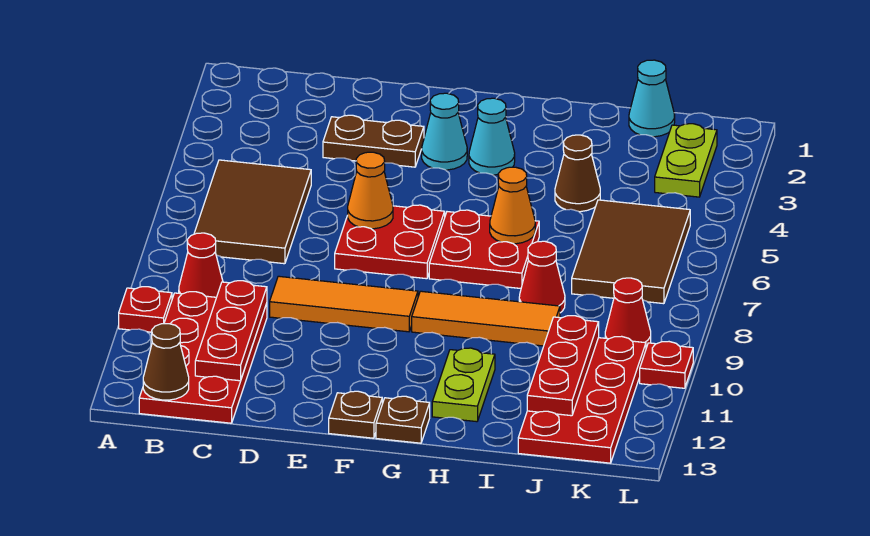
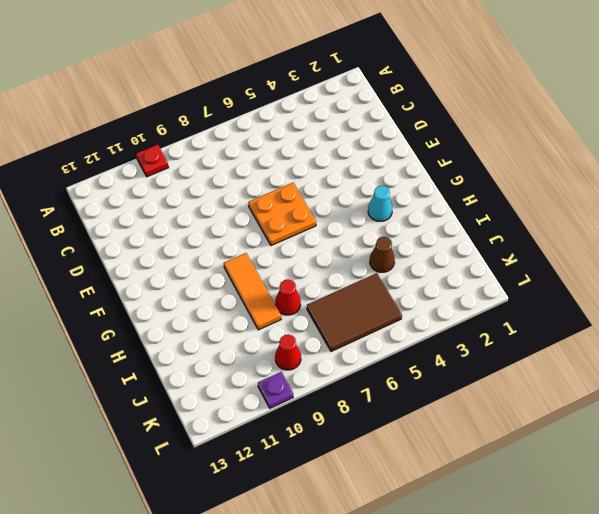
orange 2x2 plate [248,183,316,246] -> red 2x2 plate [335,205,445,279]
purple 1x1 plate [258,372,293,408] -> red 1x1 plate [640,342,693,388]
none -> brown 2x3 tile [194,160,311,264]
none -> red 1x1 cone [179,233,223,297]
none -> red 2x4 plate [139,292,267,423]

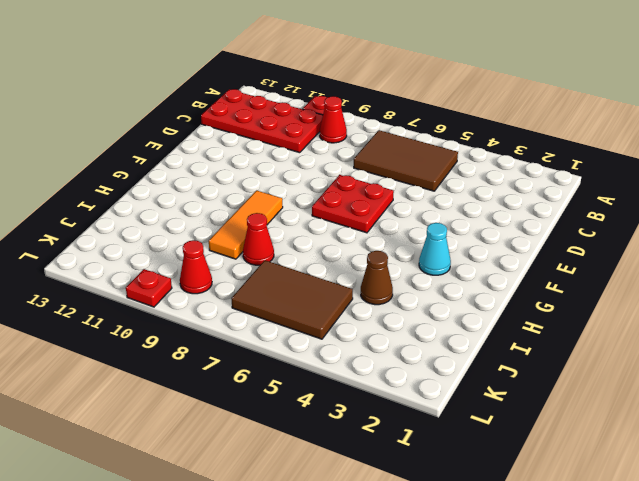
none -> brown 1x2 plate [323,115,424,167]
none -> orange 1x3 tile [270,276,418,332]
none -> cyan 1x1 cone [422,93,467,170]

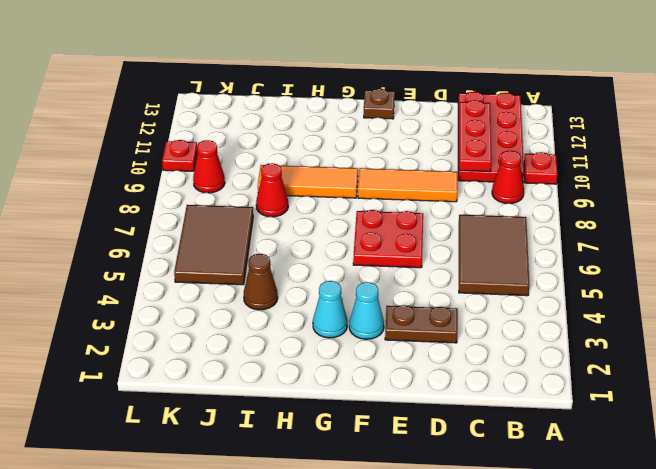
none -> red 2x2 plate [429,210,539,288]
none -> brown 1x1 plate [376,396,430,443]
none -> lime 1x2 plate [432,348,495,422]

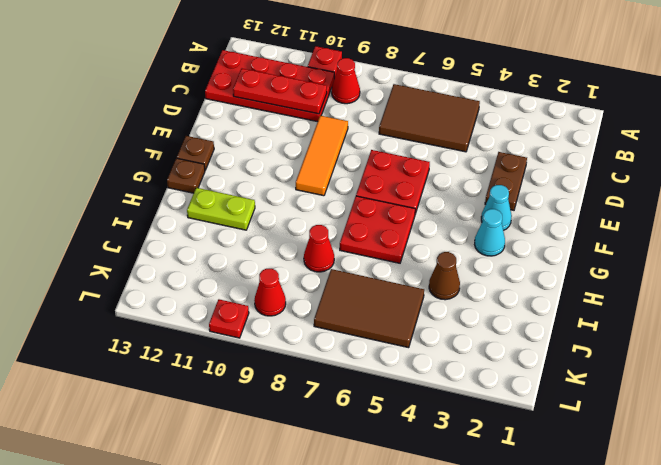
none -> orange 1x3 tile [412,291,560,346]
none -> cyan 1x1 cone [629,60,675,137]
none -> red 2x4 plate [518,336,646,463]

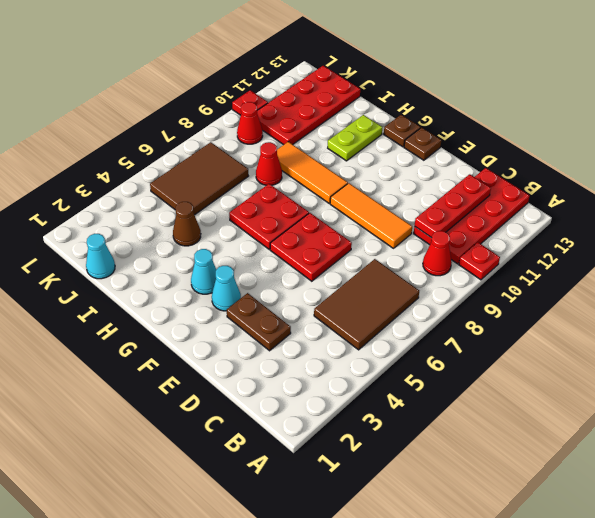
none -> lime 1x2 plate [655,124,717,197]
none -> brown 1x1 cone [143,324,189,400]
none -> orange 1x1 cone [348,152,393,229]

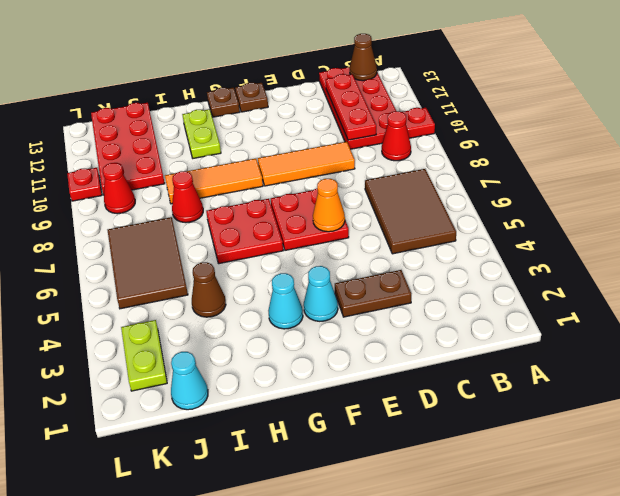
none -> orange 1x1 cone [490,167,535,244]
none -> red 1x3 plate [527,316,599,416]

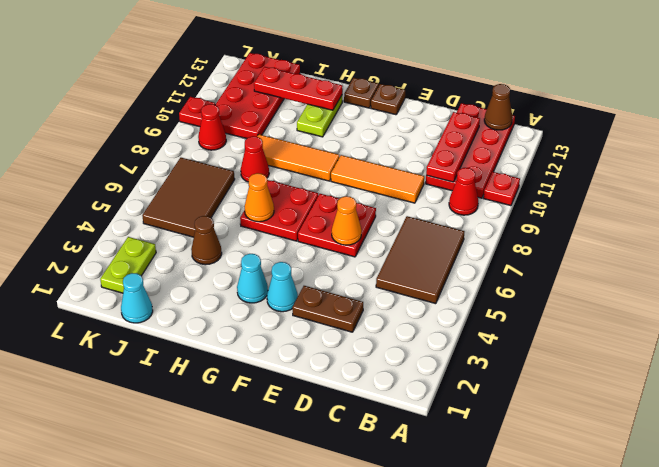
red 1x3 plate [254,67,343,110] -> red 1x3 plate turned to [527,316,599,416]

